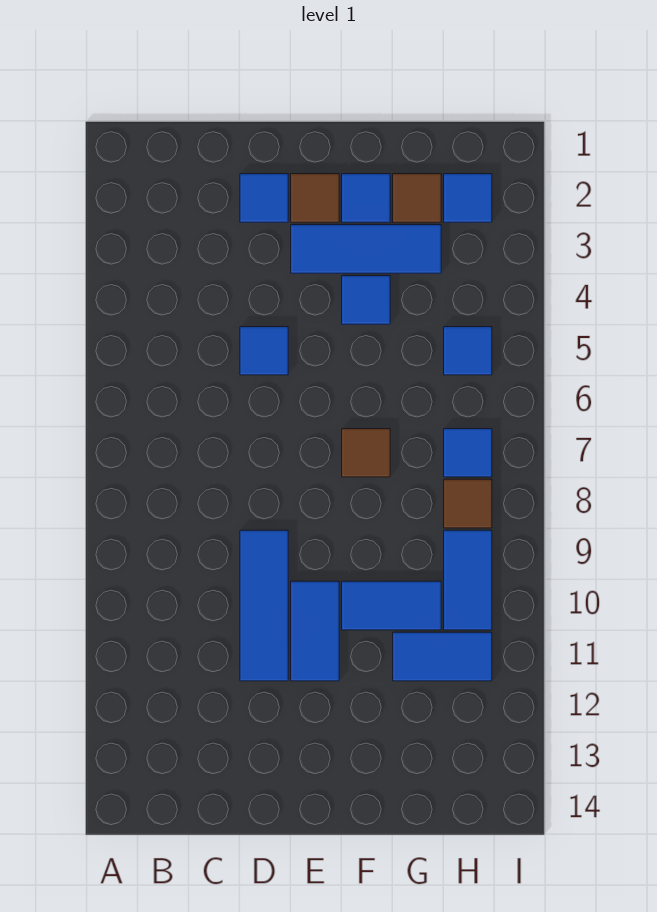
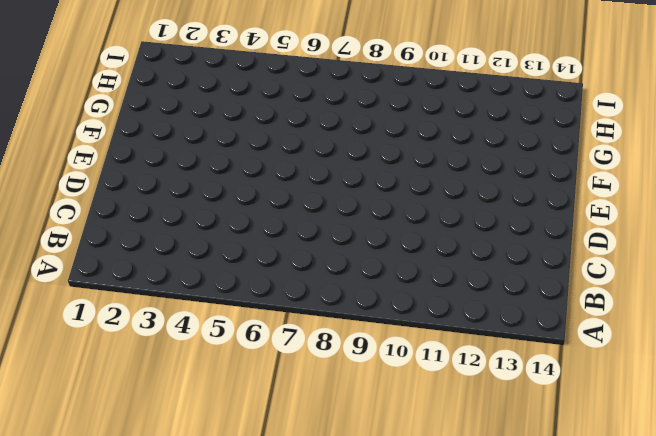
none -> blue 1x1 tile [240,174,288,222]
none -> blue 1x1 tile [240,327,288,375]
none -> blue 1x3 tile [240,530,288,681]

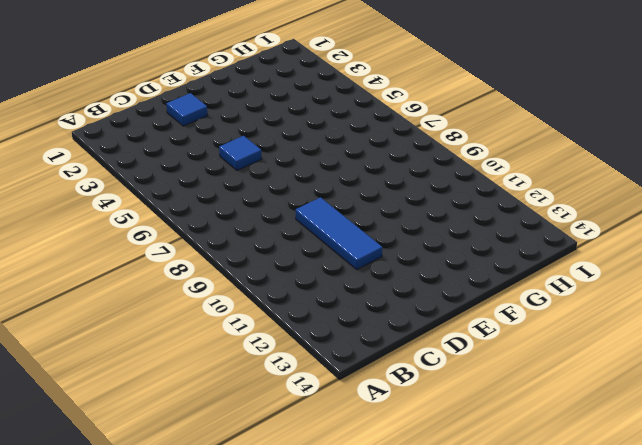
none -> brown 1x1 tile [291,174,339,222]
none -> blue 1x3 tile [291,225,441,273]
none -> blue 1x2 tile [291,581,339,681]

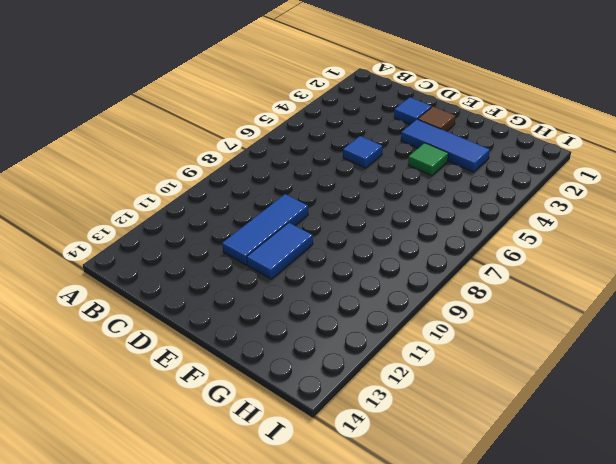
green 1x1 tile [408,143,448,176] -> blue 1x1 tile [342,276,390,324]
none -> blue 1x1 tile [342,174,390,222]
none -> brown 1x1 tile [342,429,390,477]
none -> blue 1x2 tile [342,581,441,630]

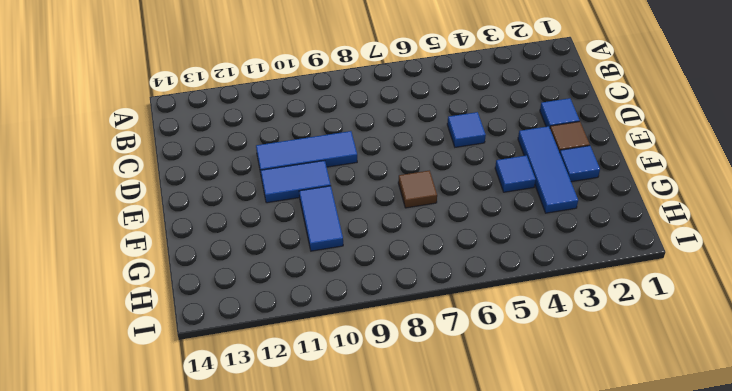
none -> brown 1x1 tile [393,174,441,222]
none -> blue 1x2 tile [393,632,492,681]
none -> blue 1x1 tile [444,174,492,222]

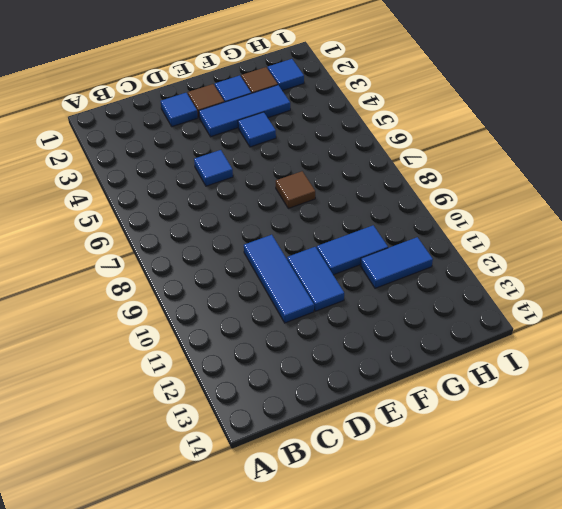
none -> blue 1x1 tile [444,327,492,375]
none -> blue 1x1 tile [444,429,492,477]
none -> brown 1x1 tile [444,479,492,528]

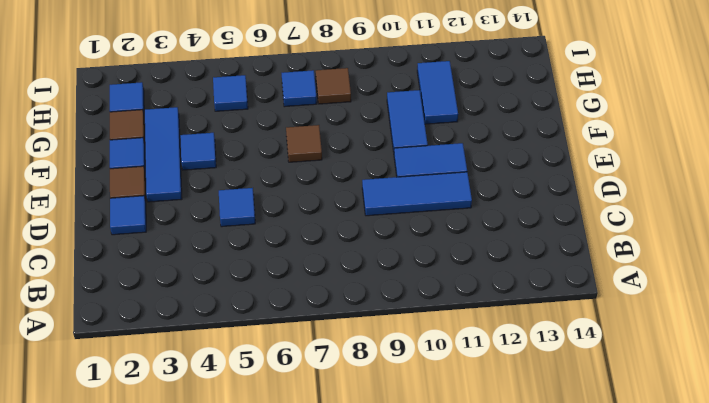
none -> blue 1x2 tile [444,530,492,630]

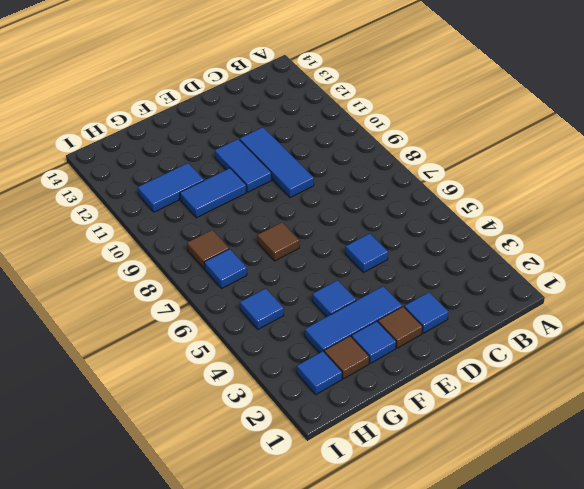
none -> blue 1x2 tile [444,530,492,630]

